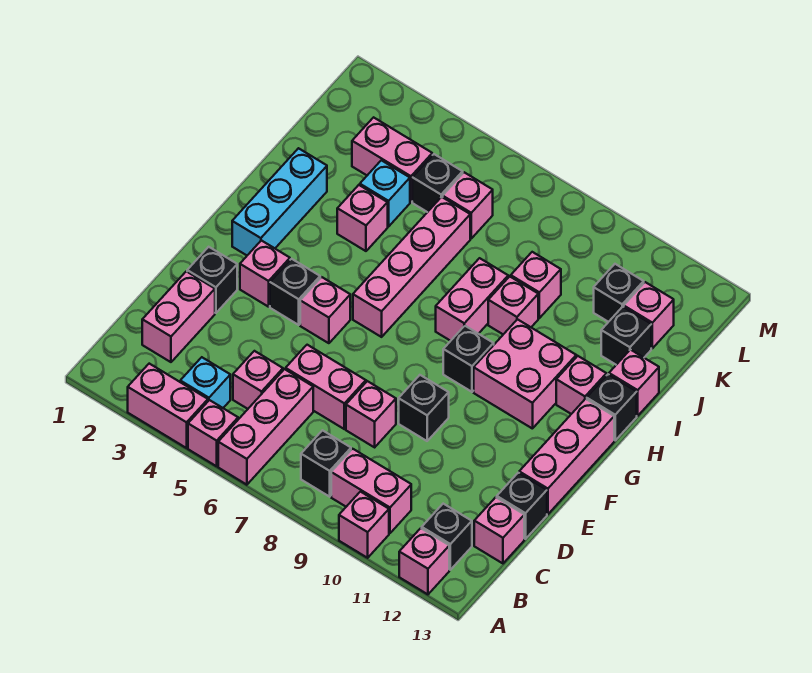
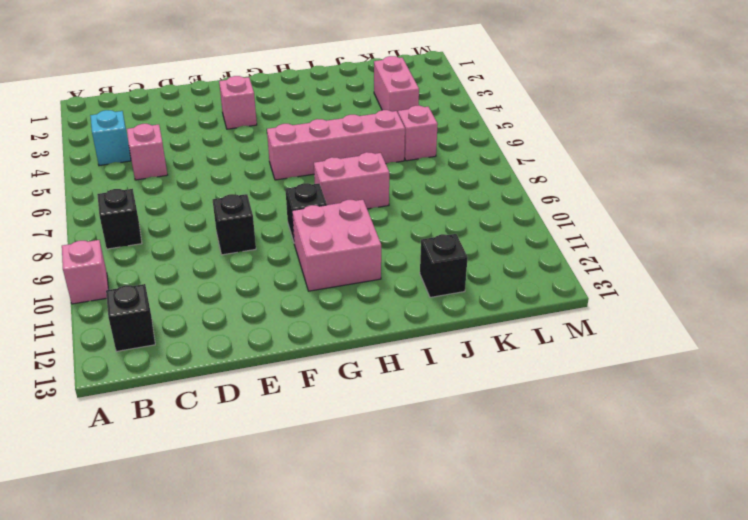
none -> pink 1x2 brick [128,364,208,448]
none -> pink 1x1 brick [188,400,238,466]
none -> pink 1x3 brick [218,369,313,485]
none -> pink 1x1 brick [399,528,449,594]

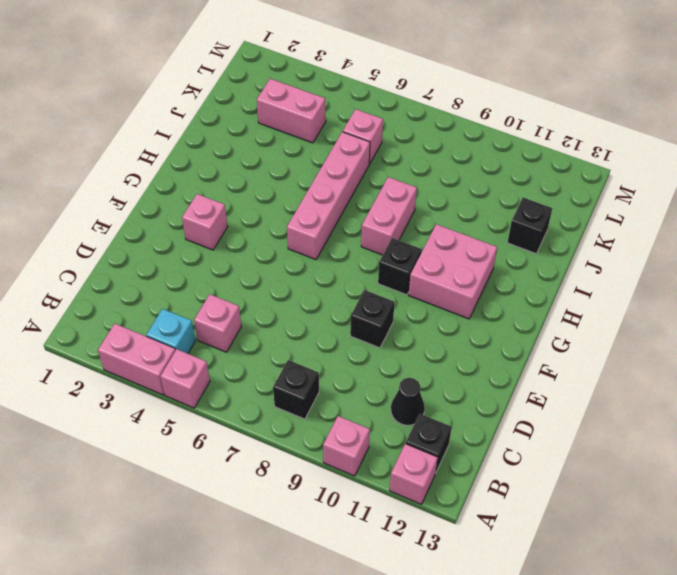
black 1x1 cone [391,378,425,425] -> none
none -> pink 1x3 brick [218,369,313,485]
none -> pink 1x2 brick [331,449,411,533]
none -> pink 1x2 brick [142,271,215,362]
none -> pink 1x1 brick [474,497,524,563]

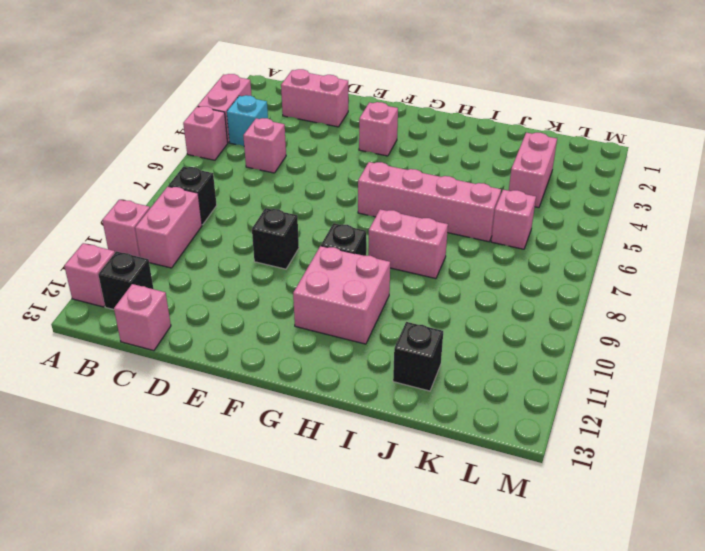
none -> pink 1x3 brick [218,369,313,485]
none -> pink 1x2 brick [286,345,366,429]
none -> pink 1x1 brick [346,381,396,447]
none -> black 1x1 brick [497,473,547,539]

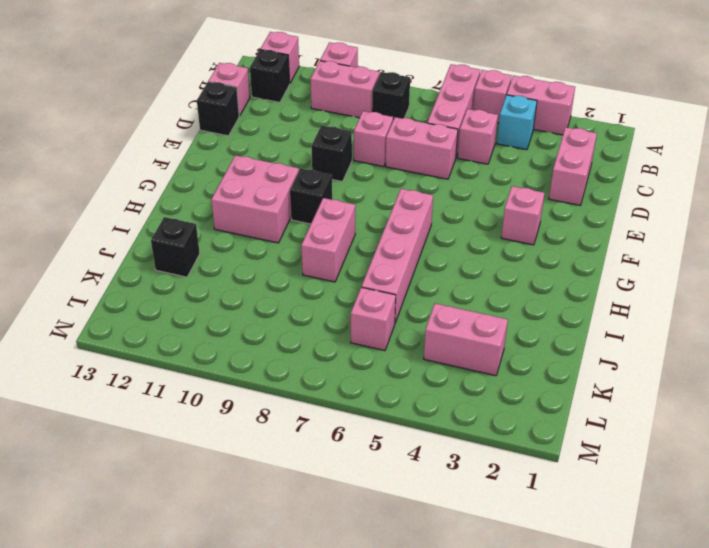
none -> black 1x1 brick [187,247,237,313]
none -> pink 1x3 brick [519,399,614,514]
none -> black 1x1 brick [270,259,320,325]
none -> pink 1x1 brick [300,277,350,343]

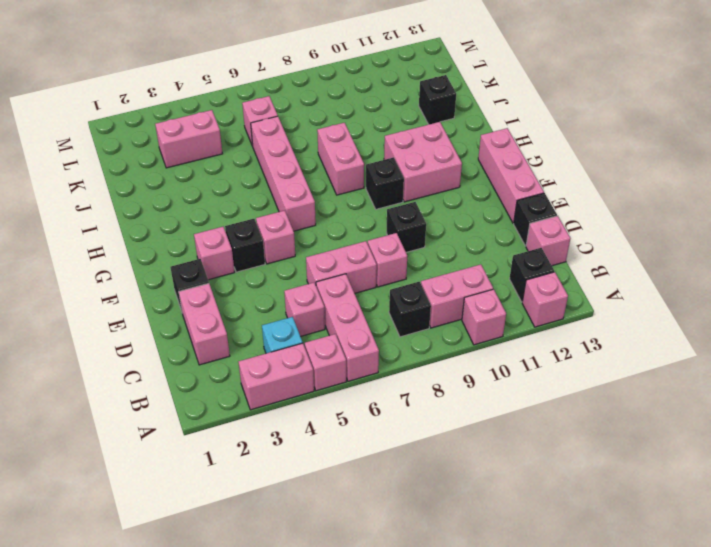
none -> cyan 1x3 brick [232,148,327,255]
none -> pink 1x1 brick [556,356,606,414]
none -> black 1x1 brick [587,374,637,440]
none -> pink 1x1 brick [337,185,388,251]

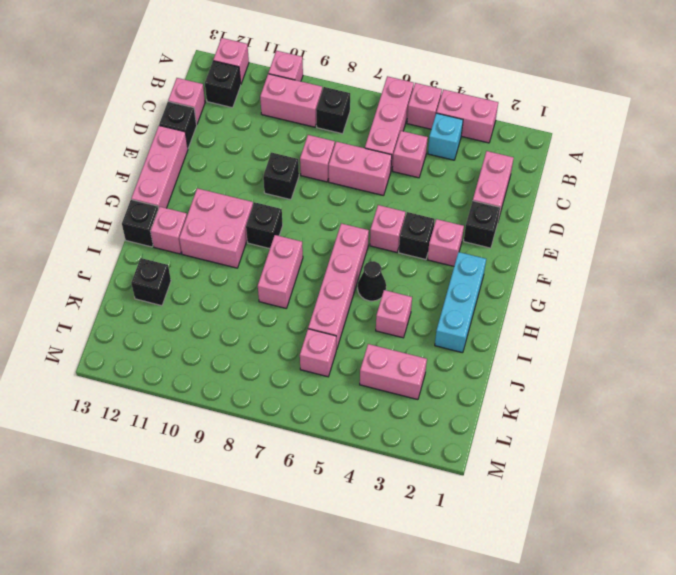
black 1x1 cone [358,261,386,301] -> none
none -> pink 1x1 brick [488,276,538,334]
none -> pink 1x1 brick [609,350,659,416]
none -> cyan 1x1 brick [360,160,410,227]
none -> pink 1x1 brick [511,252,561,318]

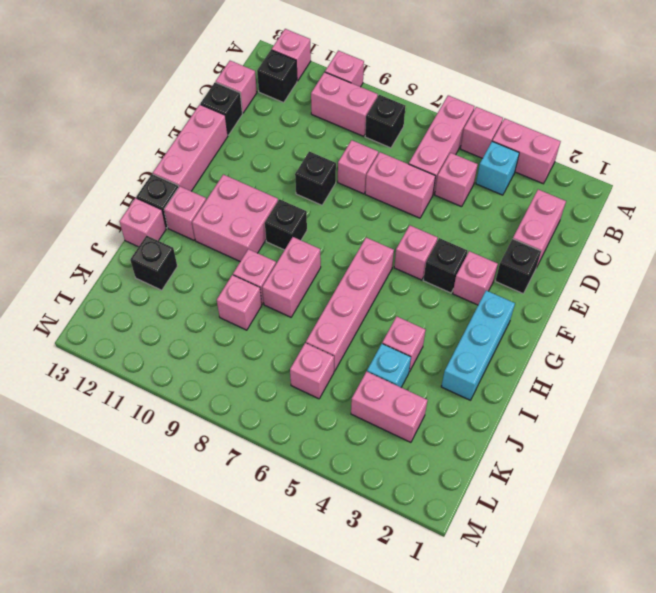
none -> black 1x1 brick [412,154,463,212]
none -> black 1x1 brick [594,264,644,322]
none -> pink 1x1 brick [624,282,674,348]

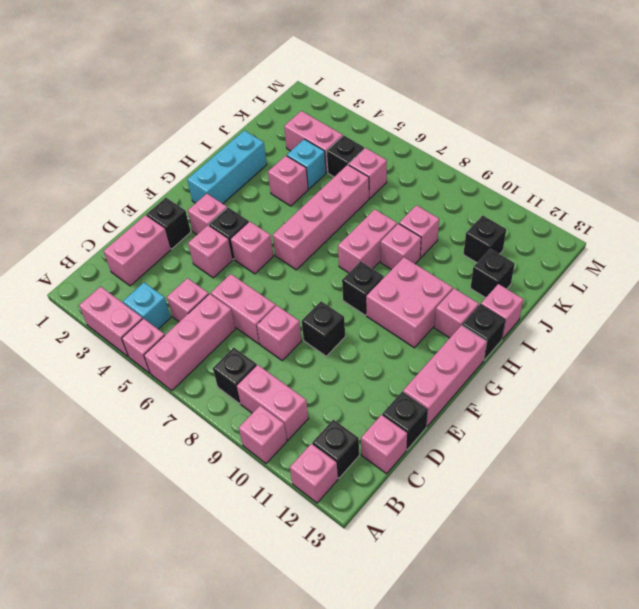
pink 1x1 brick [188,225,232,278] -> pink 1x1 brick moved to [624,282,674,348]

